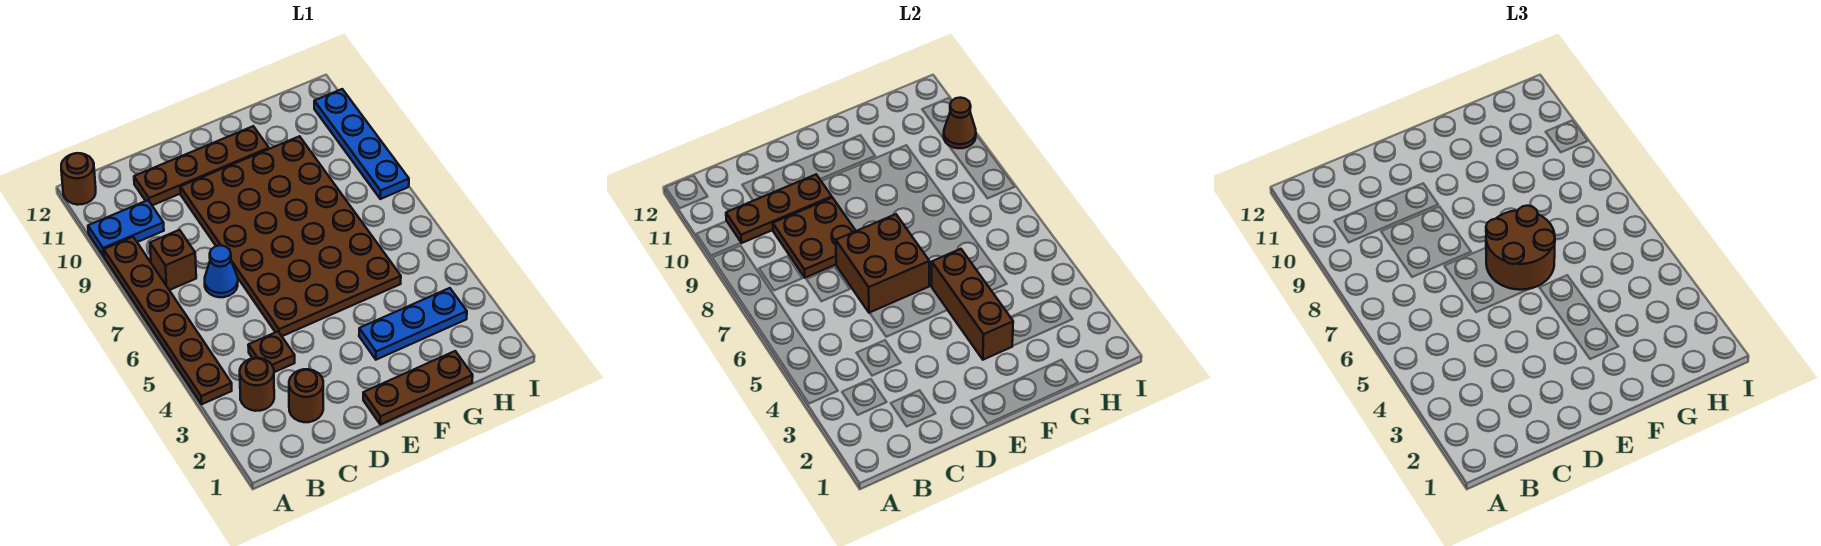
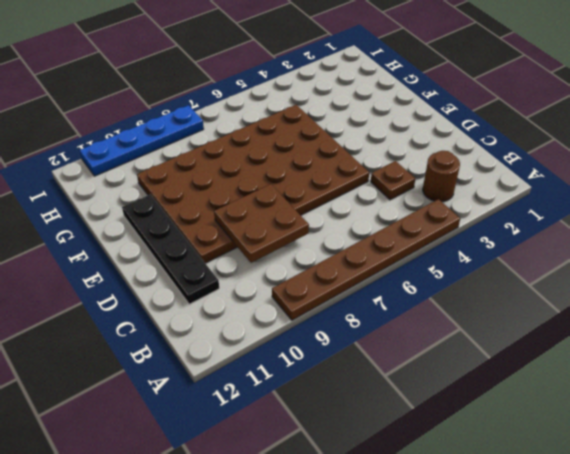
black 1x4 plate [122,194,219,304] -> brown 1x4 plate [134,126,269,205]
none -> blue 1x2 plate [88,200,164,256]
none -> brown 1x1 round brick [61,153,96,205]
none -> brown 1x1 brick [150,230,196,290]

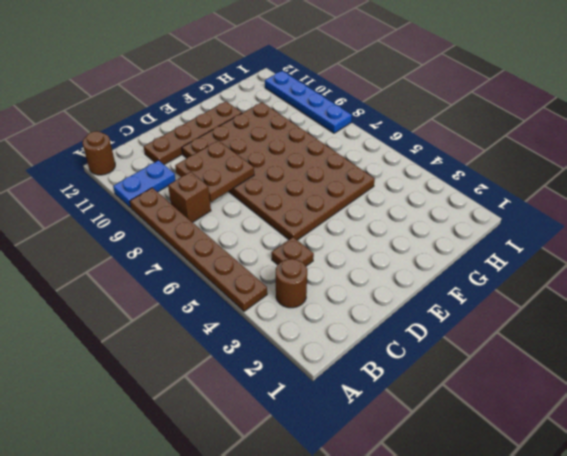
none -> brown 1x1 round brick [289,369,323,422]
none -> blue 1x1 cone [205,245,238,297]
none -> brown 1x3 plate [363,351,473,424]

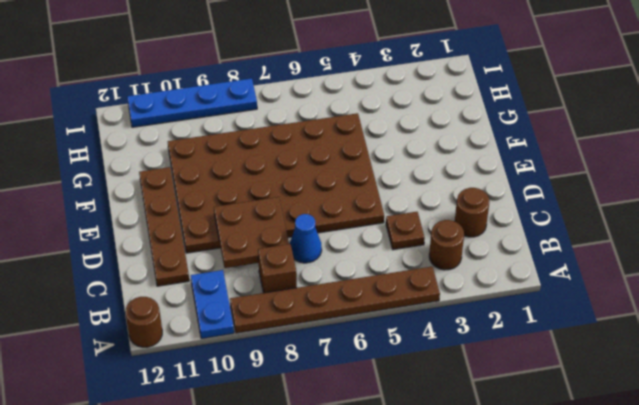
none -> brown 1x3 plate [363,351,473,424]
none -> blue 1x3 plate [359,288,467,360]
none -> brown 1x3 plate [726,175,832,243]

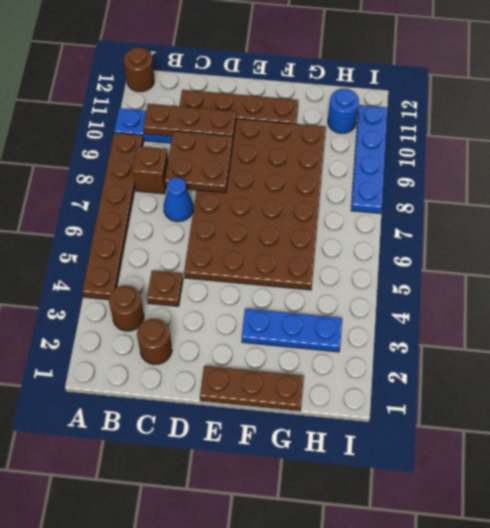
blue 1x1 round brick [328,89,359,133] -> none
none -> brown 2x2 brick [836,214,929,313]
none -> brown 1x3 brick [932,249,1013,360]
none -> brown 1x1 cone [944,98,976,148]

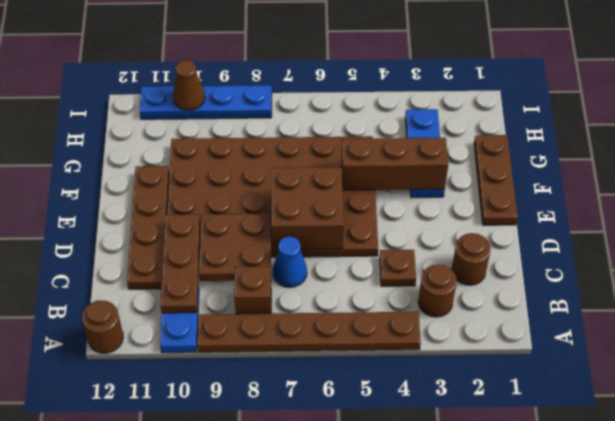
none -> brown 2x2 round brick [1486,206,1555,290]

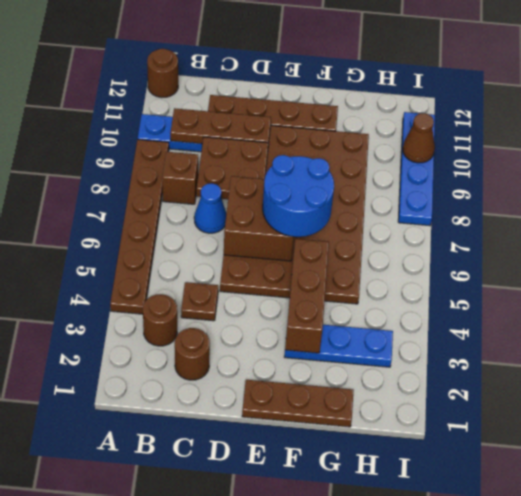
blue 2x2 round brick [263,155,334,237] -> brown 2x2 round brick [1486,206,1555,290]

